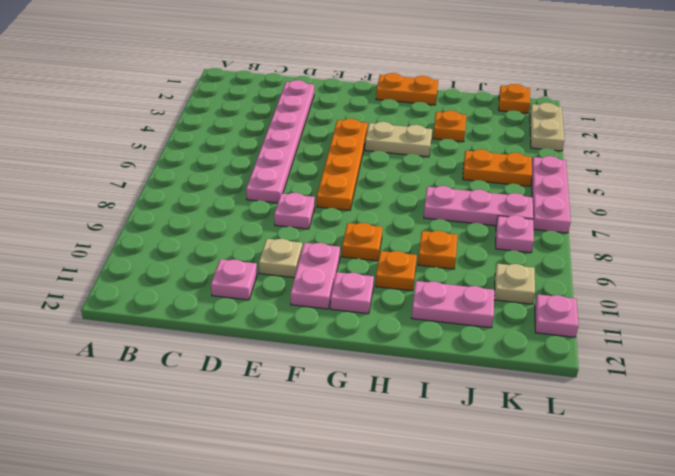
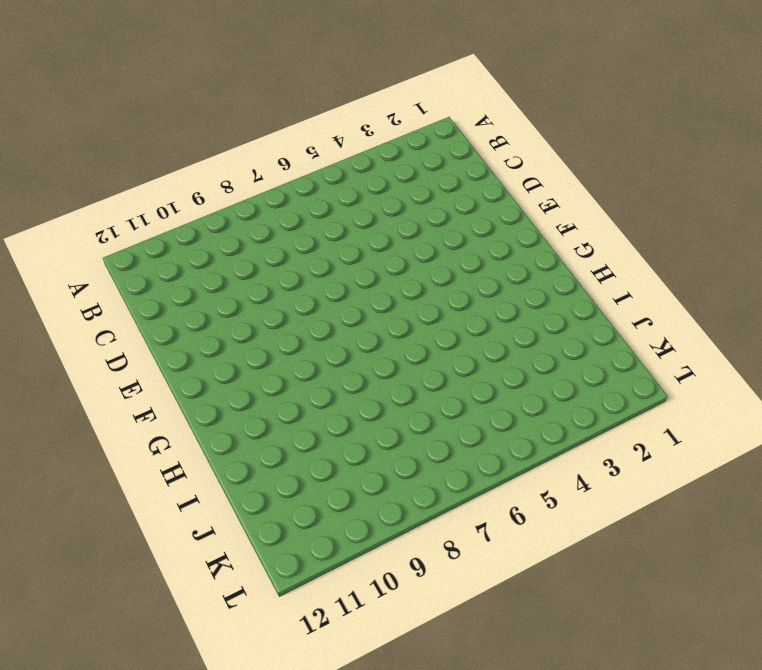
none -> pink 1x6 plate [246,80,314,203]
none -> pink 1x1 plate [211,259,257,300]
none -> pink 1x1 plate [274,193,315,229]

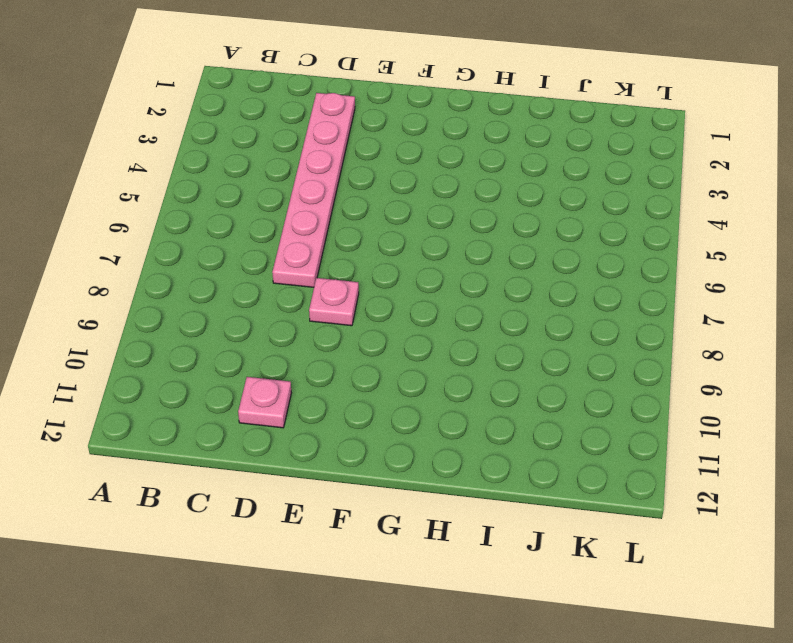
none -> tan 1x1 plate [259,239,302,278]
none -> orange 1x4 plate [317,119,368,210]
none -> pink 1x2 plate [290,243,340,309]

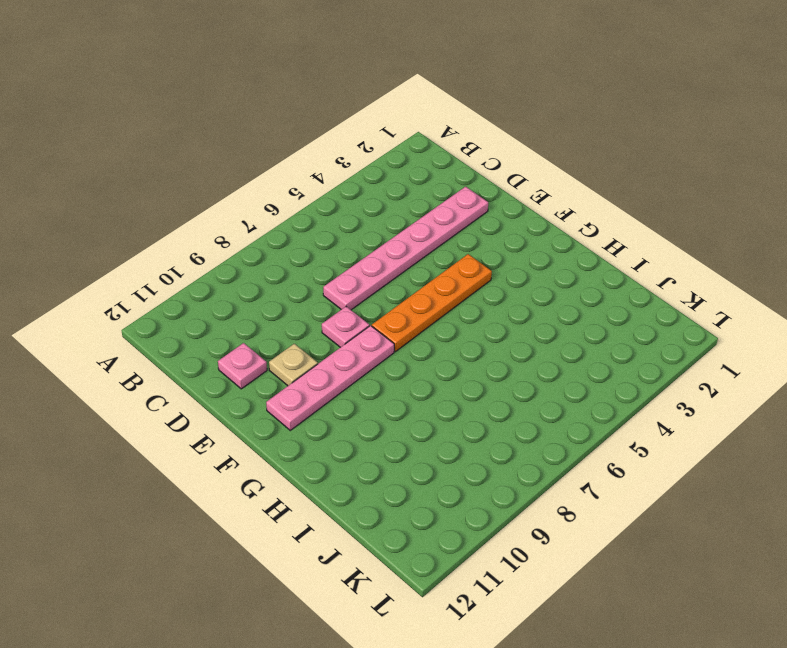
pink 1x4 plate [266,326,394,430] -> pink 1x2 plate [290,243,340,309]
none -> orange 1x2 plate [376,73,438,105]
none -> tan 1x2 plate [365,122,432,157]
none -> orange 1x1 plate [342,223,382,261]

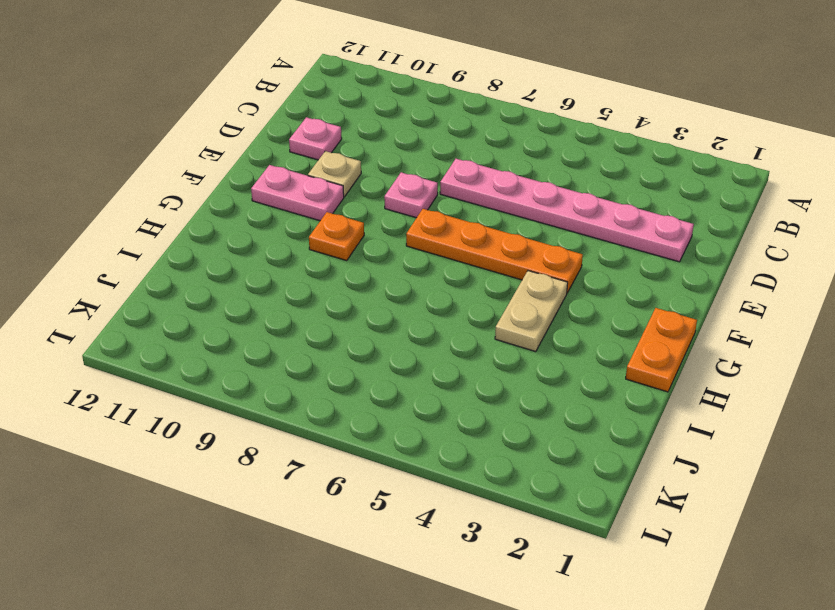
none -> pink 1x1 plate [331,272,374,314]
none -> orange 1x1 plate [375,251,417,291]
none -> orange 1x1 plate [433,111,466,142]

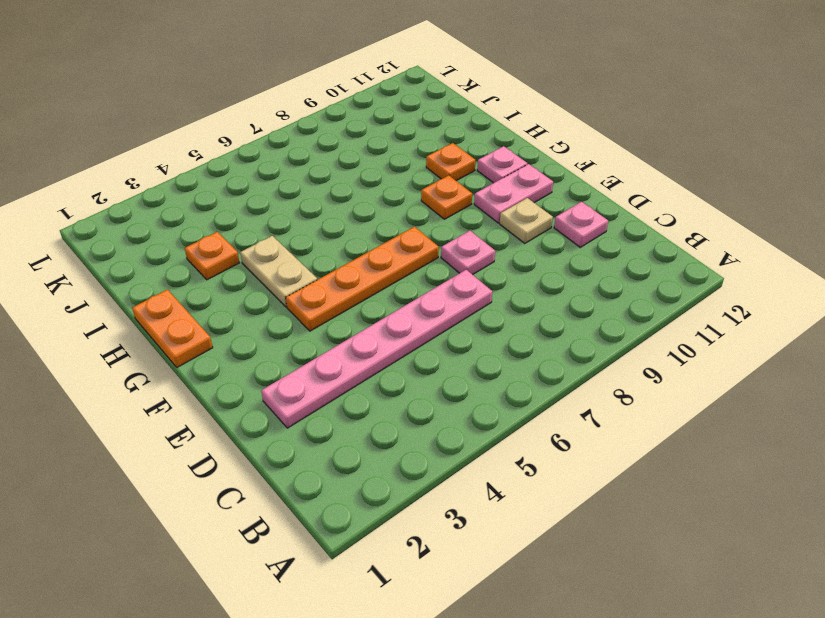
none -> pink 1x3 plate [424,186,533,226]
none -> orange 1x1 plate [418,231,458,269]
none -> pink 1x2 plate [412,281,494,328]

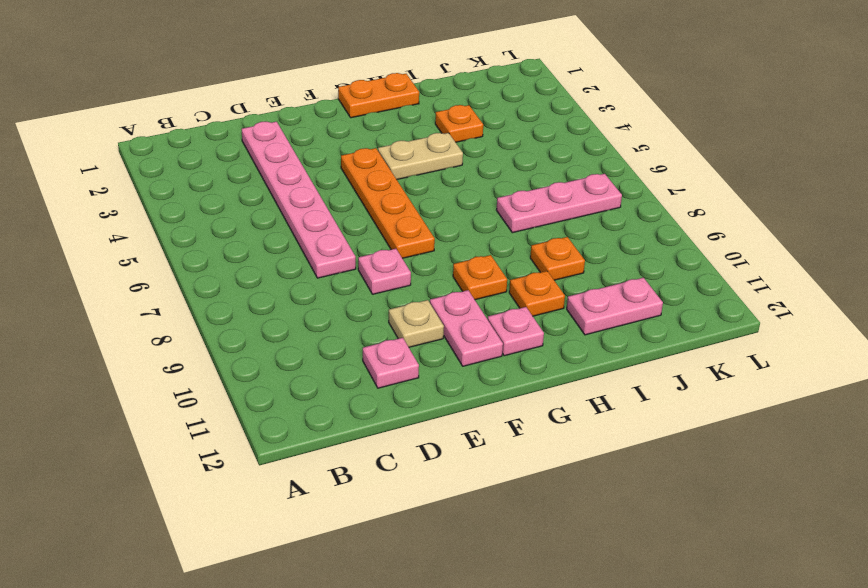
none -> orange 1x2 plate [463,149,532,186]
none -> orange 1x1 plate [499,84,530,113]
none -> pink 1x1 plate [496,215,534,253]

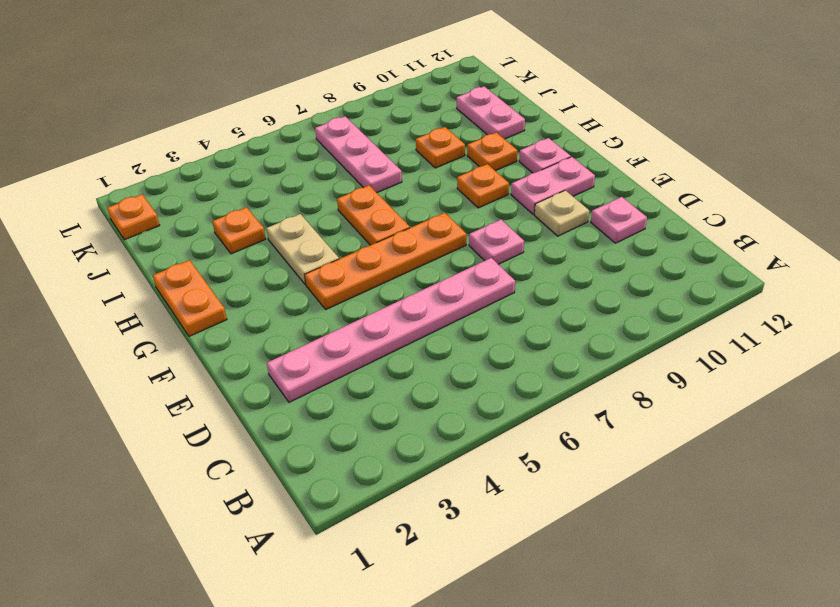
orange 1x2 plate [337,185,410,245] -> orange 1x2 plate moved to [463,149,532,186]
none -> pink 1x1 plate [496,215,534,253]
none -> tan 1x1 plate [494,264,535,304]
none -> tan 1x2 plate [530,103,564,151]

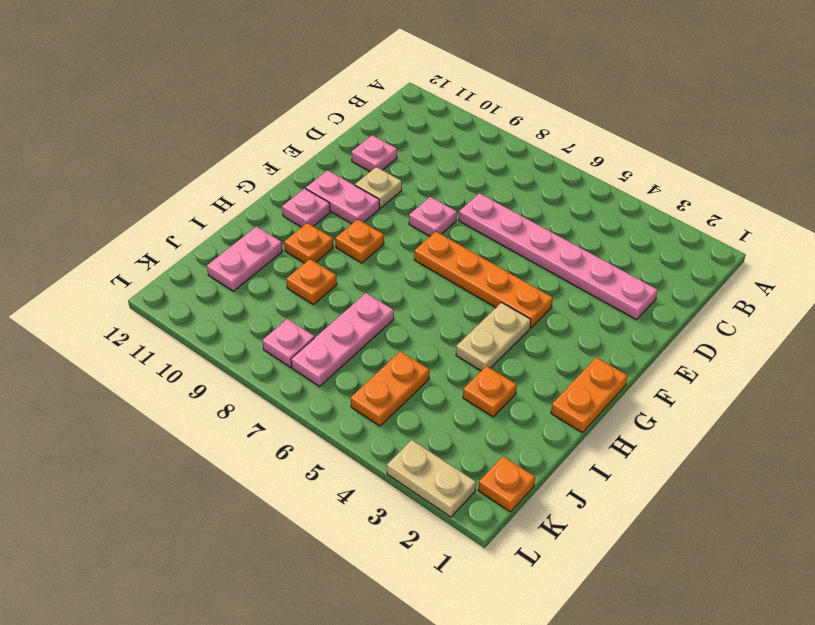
none -> tan 1x1 plate [494,264,535,304]
none -> pink 1x3 plate [532,156,571,233]
none -> pink 1x1 plate [535,294,578,337]

